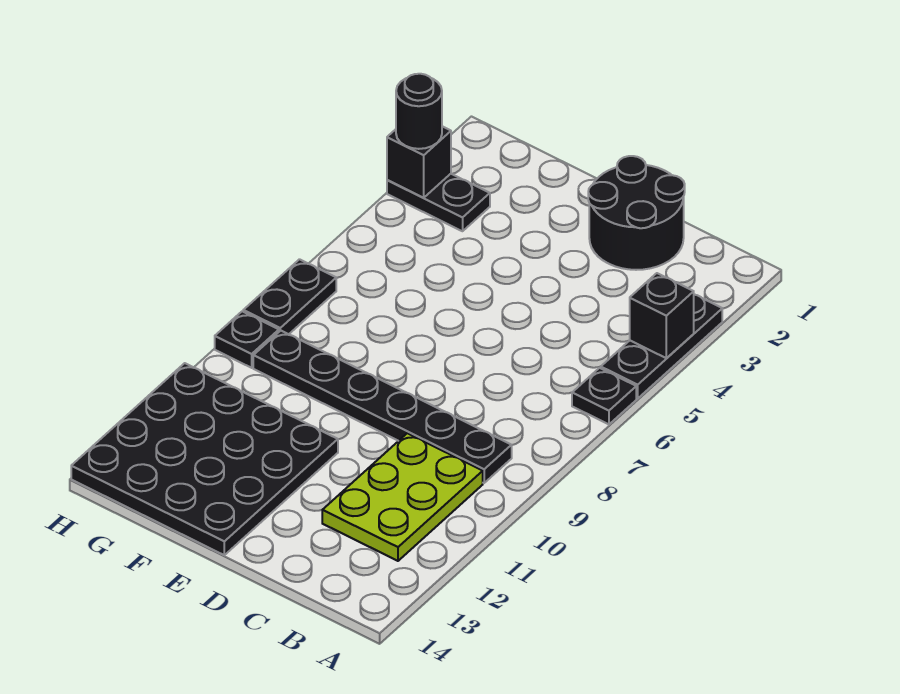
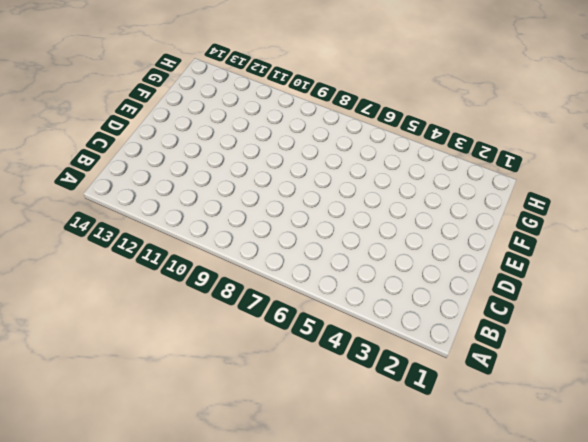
none -> black 1x3 plate [601,295,722,398]
none -> black 1x1 plate [572,368,636,424]
none -> black 1x6 plate [253,331,512,483]

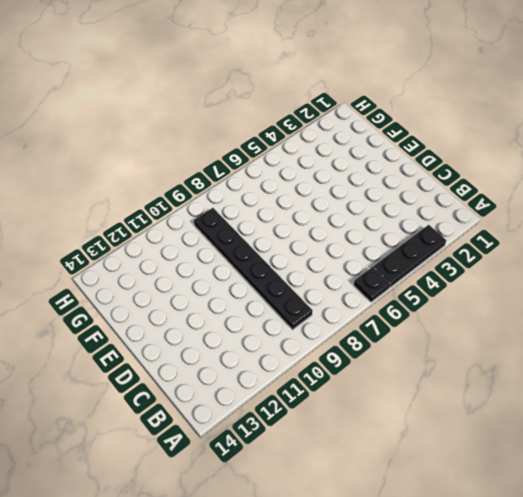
none -> lime 2x3 plate [322,433,483,561]
none -> black 2x2 round brick [588,156,685,270]
none -> black 4x4 plate [71,363,338,555]

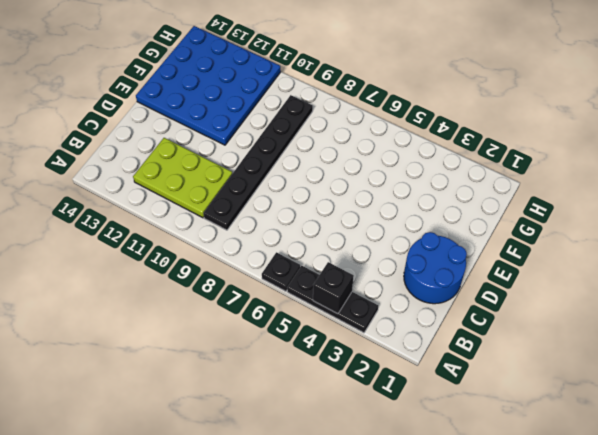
blue 2x2 round brick [404,232,467,304] -> black 2x2 round brick [588,156,685,270]
blue 4x4 plate [136,26,281,145] -> black 4x4 plate [71,363,338,555]
none -> black 1x2 plate [387,174,490,231]
none -> black 1x2 plate [243,259,336,334]
none -> black 1x1 plate [215,311,279,368]

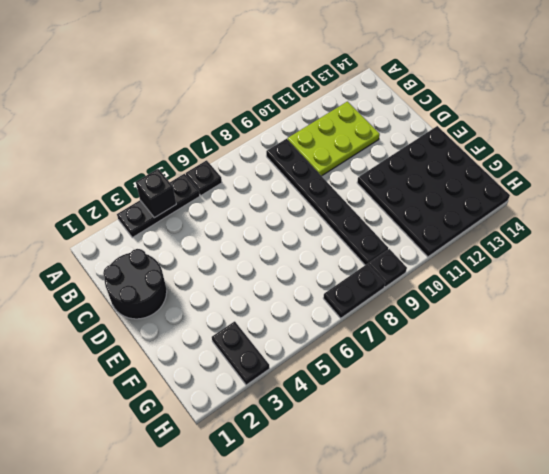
none -> black 1x1 brick [387,126,451,198]
none -> black 1x1 round brick [396,74,442,149]

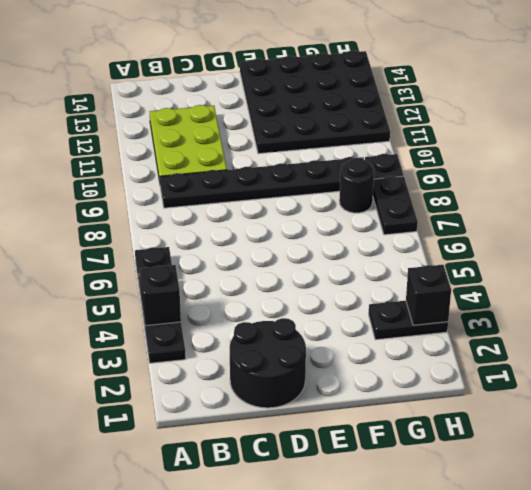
black 1x1 round brick [339,158,374,213] -> black 1x1 round brick moved to [396,74,442,149]

